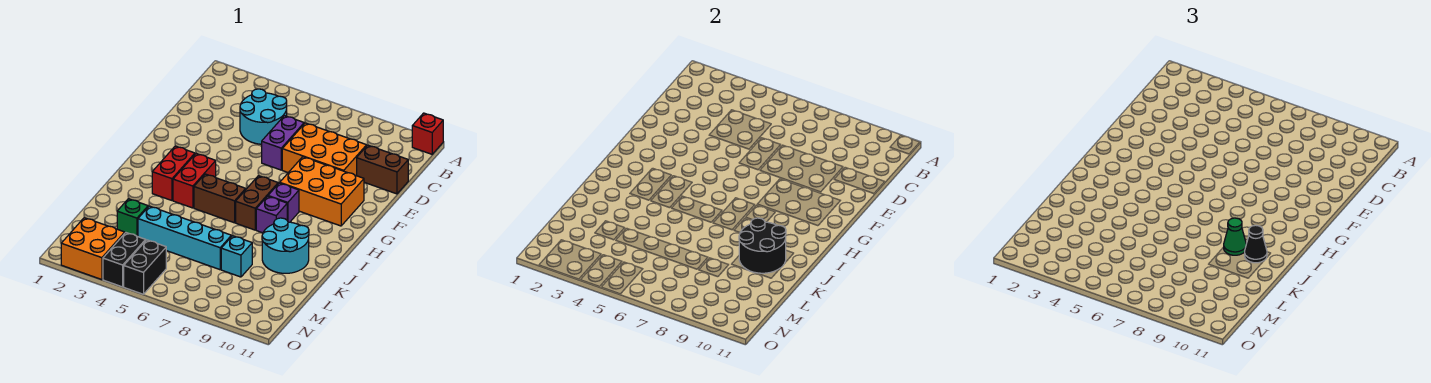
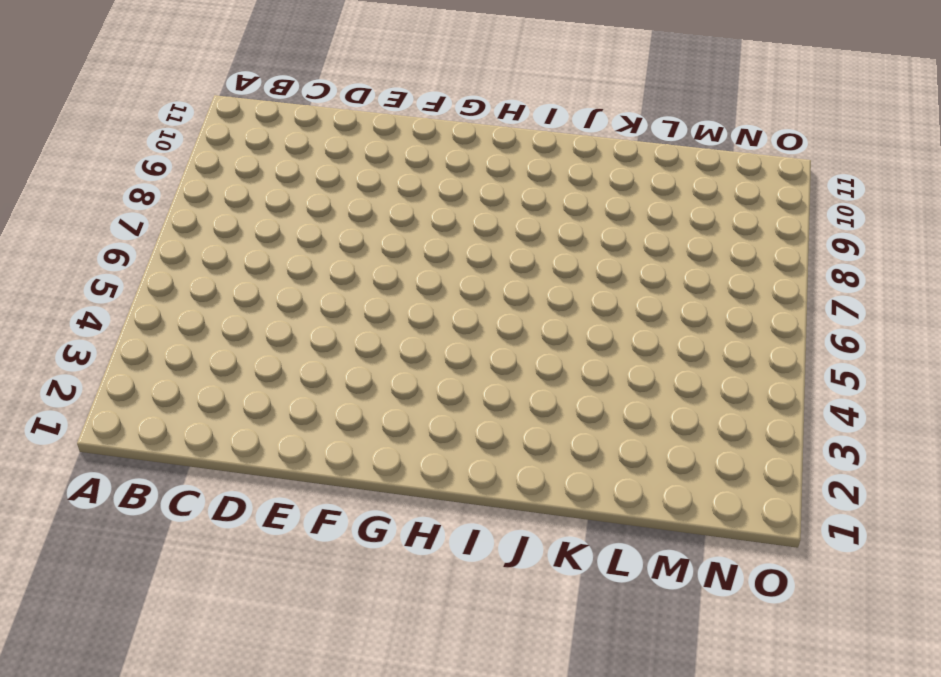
none -> red 1x1 brick [412,113,443,154]
none -> cyan 2x2 round brick [240,89,287,144]
none -> purple 1x2 brick [262,116,304,170]

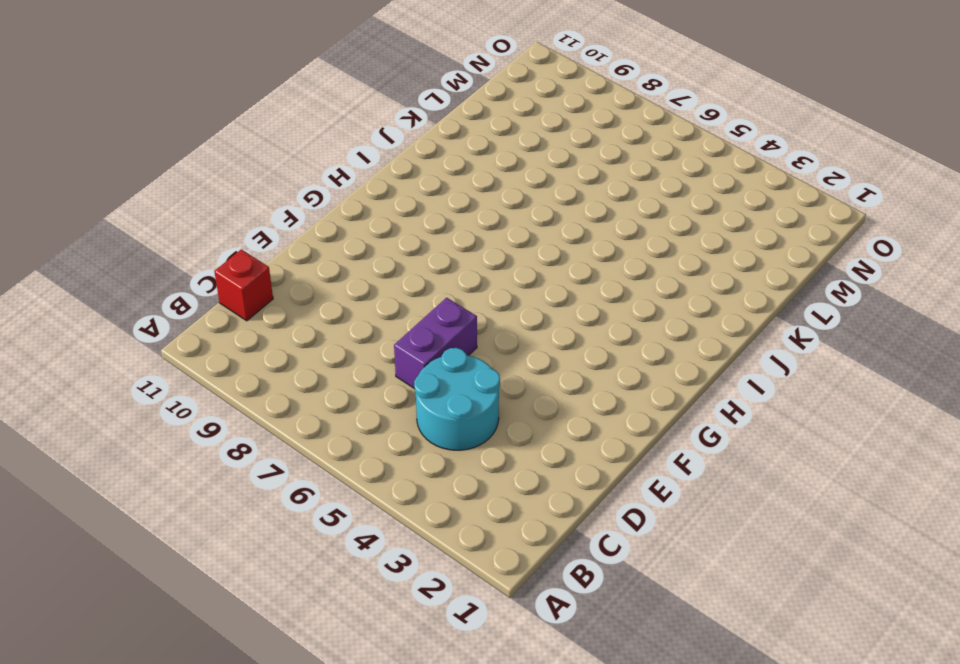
red 1x1 brick [214,249,273,321] -> red 1x1 brick moved to [412,113,443,154]
none -> orange 2x3 brick [282,123,367,176]
none -> brown 1x2 brick [357,145,408,194]
none -> orange 2x3 brick [280,157,364,226]

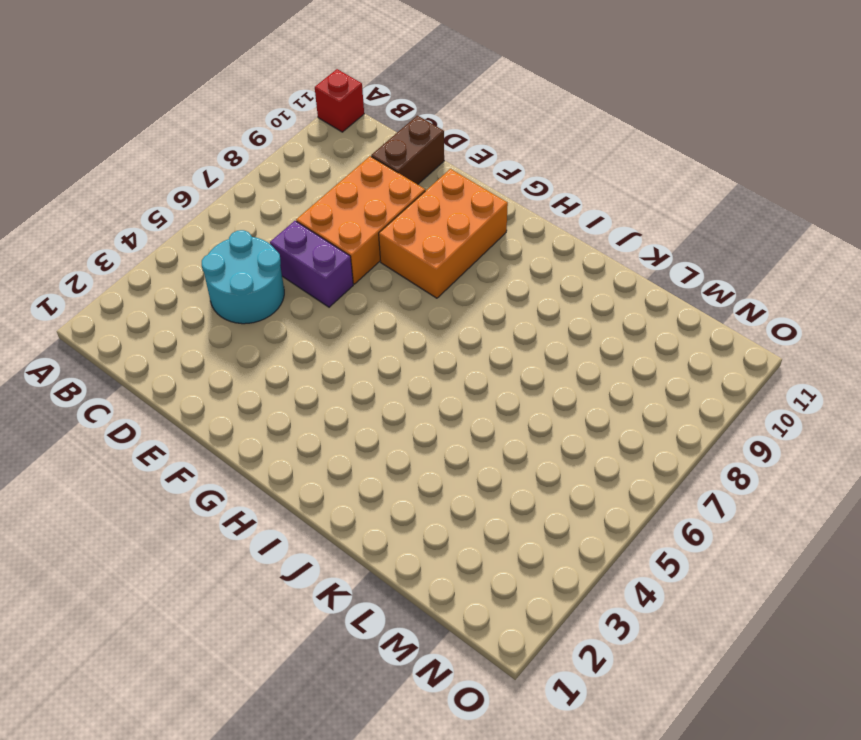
none -> red 1x2 brick [152,146,195,200]
none -> red 1x2 brick [173,153,216,208]
none -> brown 1x2 brick [236,176,278,230]

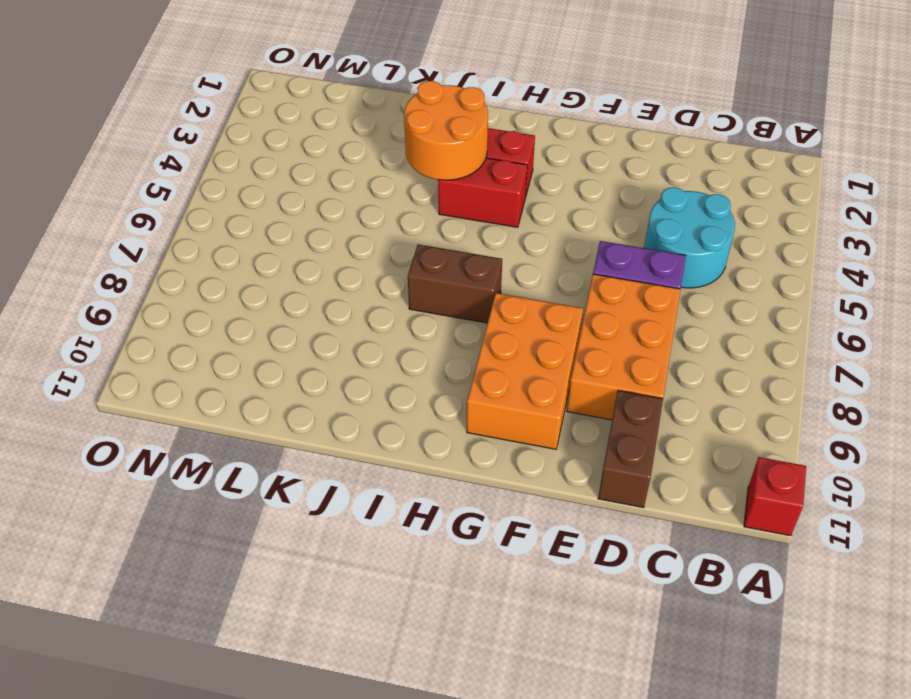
orange 2x2 round brick [404,81,488,180] -> none
none -> purple 1x1 brick [268,183,299,222]
none -> brown 1x2 brick [194,174,246,223]
none -> purple 1x1 brick [256,196,287,233]

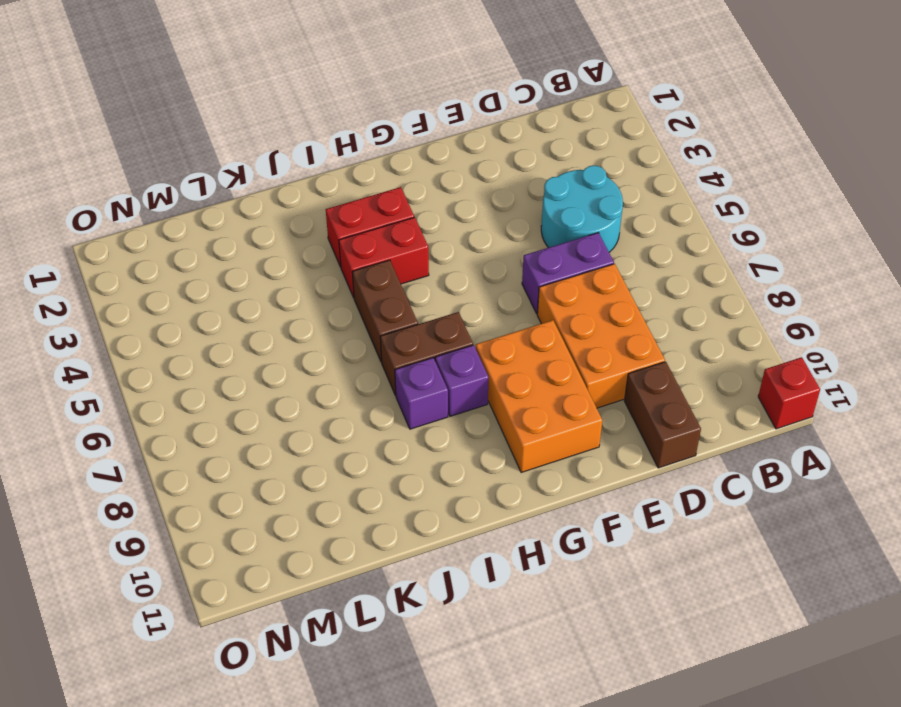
none -> cyan 2x2 round brick [262,218,309,273]
none -> green 1x1 brick [117,199,148,237]
none -> cyan 1x4 brick [138,206,231,270]

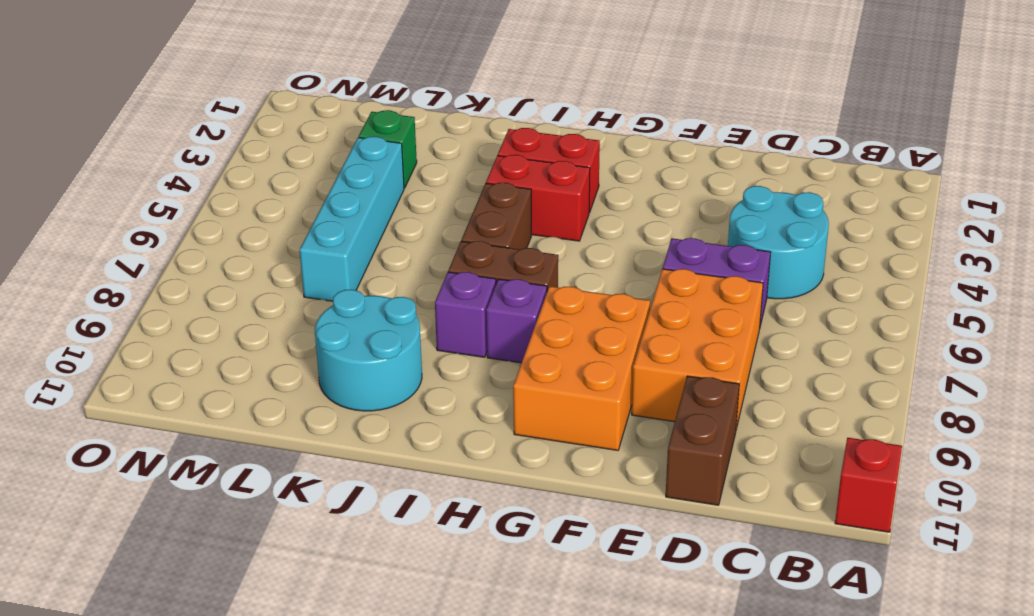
none -> cyan 1x1 brick [221,236,252,277]
none -> orange 2x2 brick [61,218,125,280]
none -> black 1x2 brick [103,233,146,287]

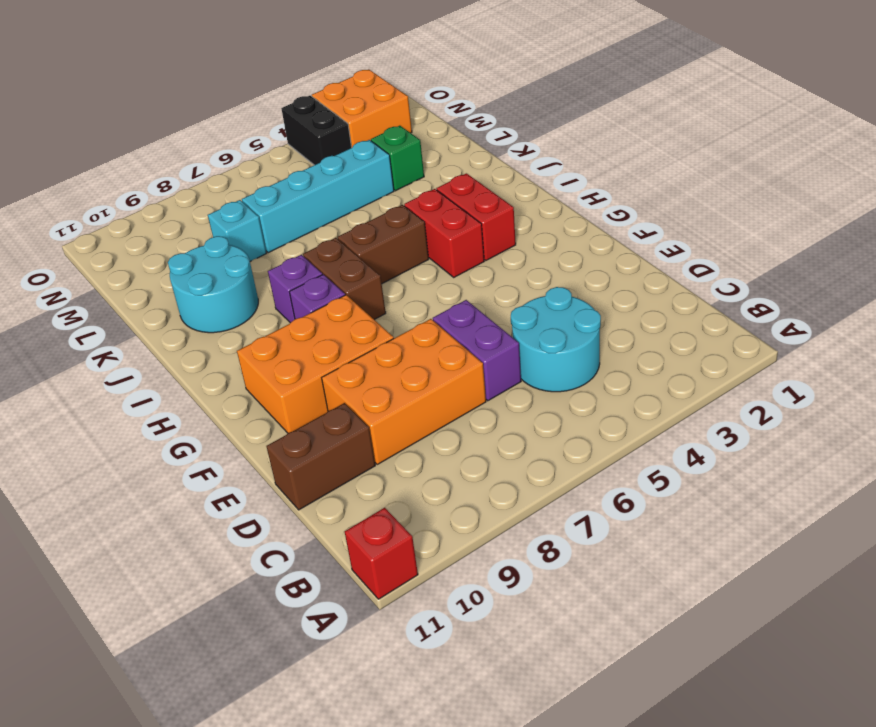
none -> black 1x2 brick [124,240,166,294]
none -> black 2x2 round brick [739,218,786,273]
none -> green 1x1 cone [1224,218,1246,255]

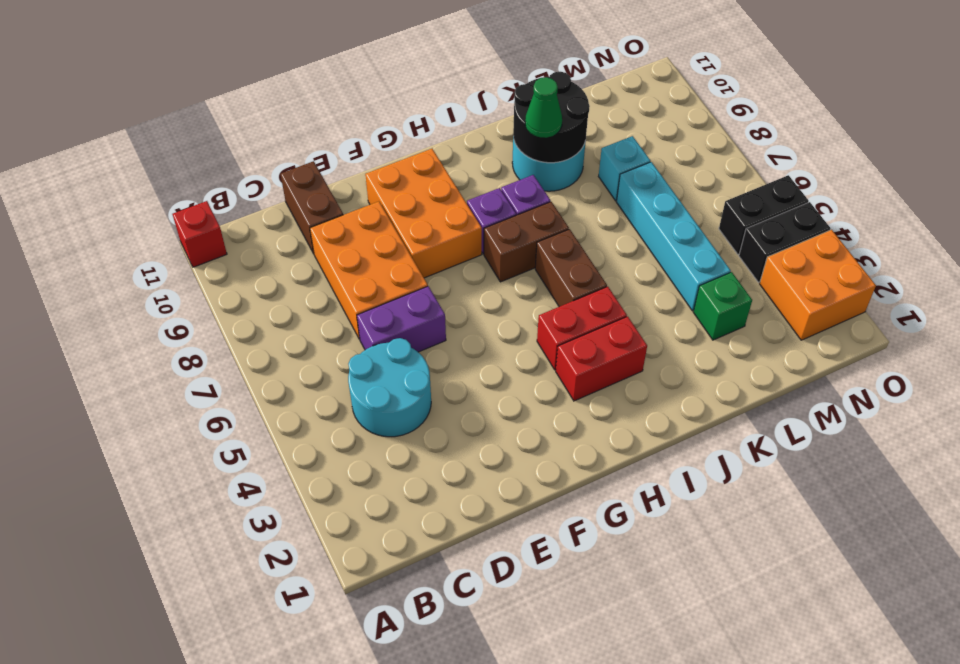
none -> black 1x1 cone [1245,225,1267,263]

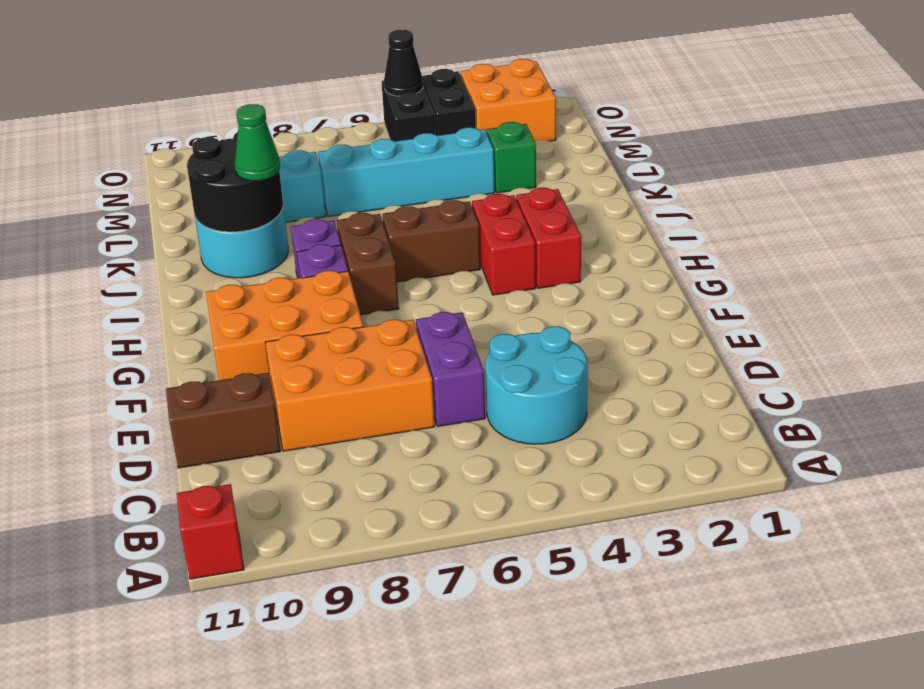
black 1x1 cone [384,30,423,96] -> black 1x1 cone moved to [1245,225,1267,263]

